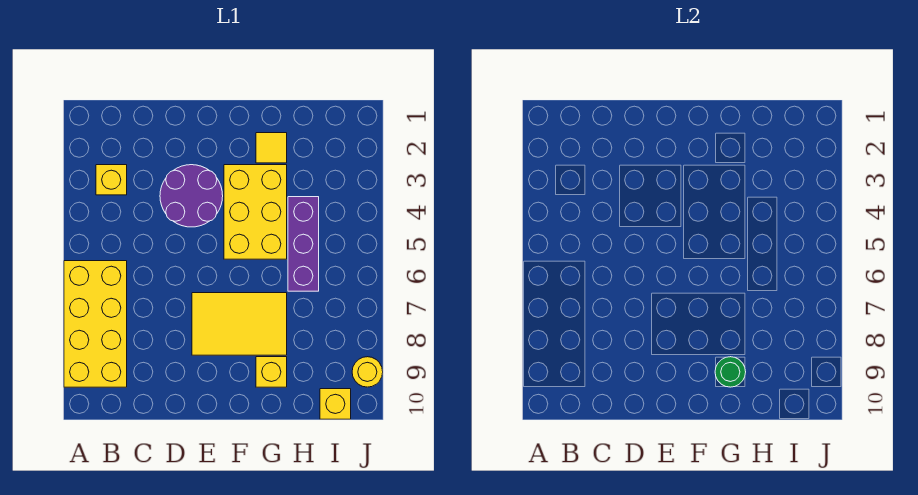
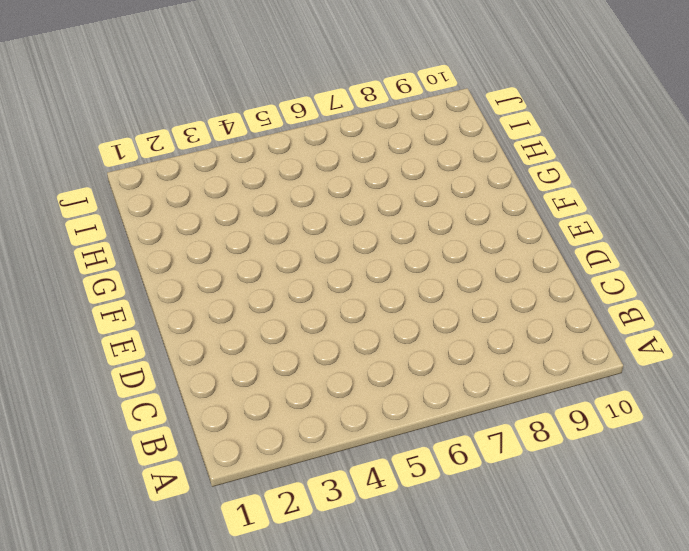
none -> yellow 2x4 brick [64,261,127,387]
none -> yellow 1x1 brick [96,165,127,195]

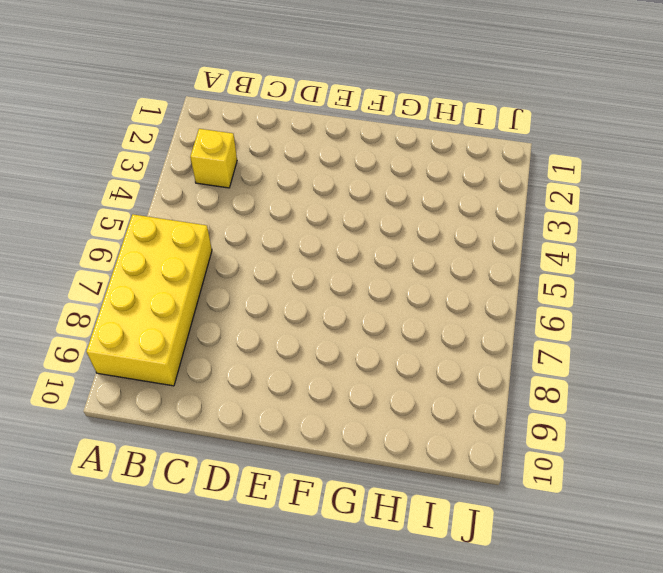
none -> purple 2x2 round brick [160,165,223,227]
none -> yellow 2x3 tile [192,293,287,355]

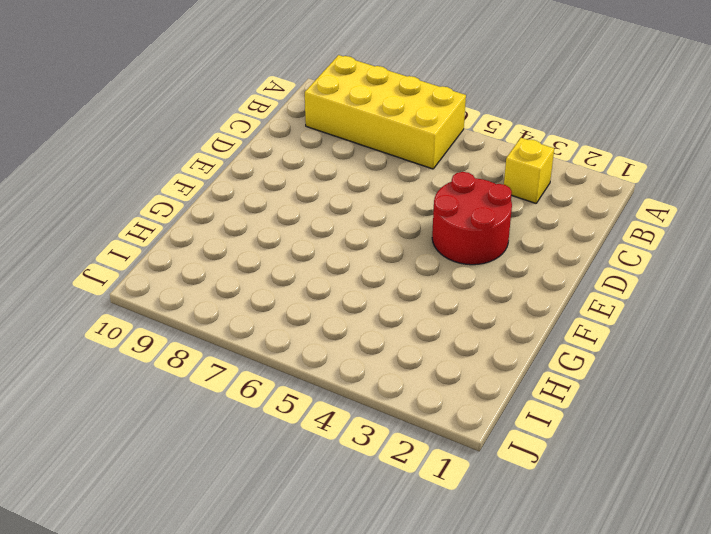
red 2x2 round brick [432,172,512,265] -> purple 2x2 round brick [160,165,223,227]
none -> yellow 2x3 tile [192,293,287,355]
none -> yellow 2x3 brick [224,165,287,259]

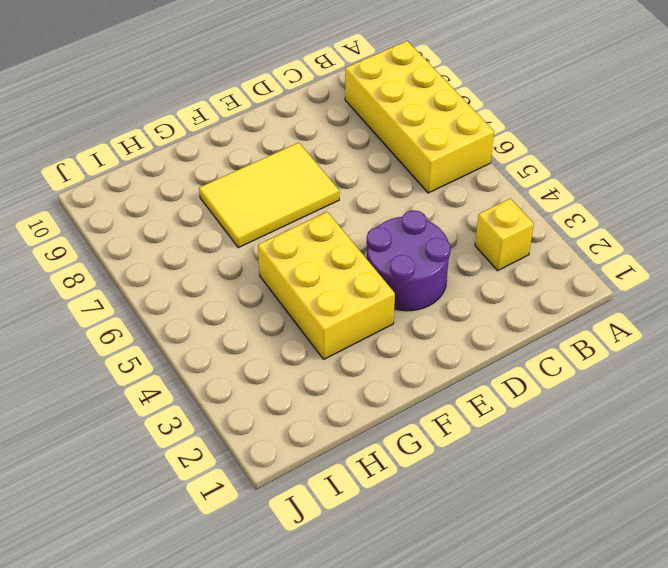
none -> yellow 1x1 tile [256,133,287,163]
none -> yellow 1x1 brick [256,357,287,387]

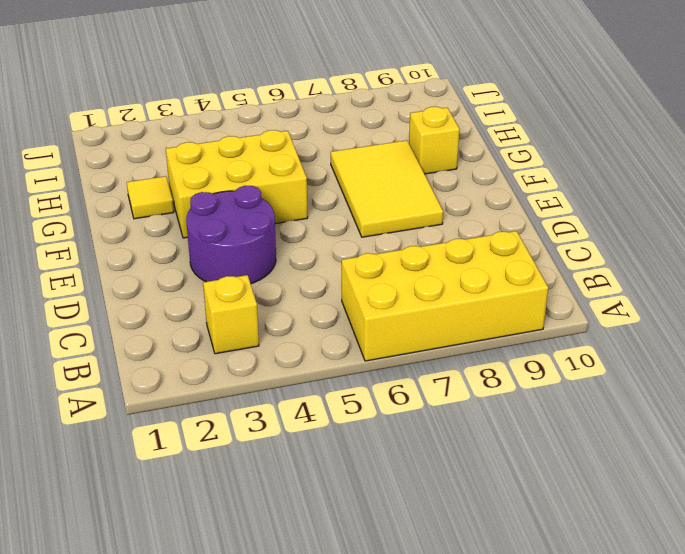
none -> purple 1x3 brick [288,197,319,291]
none -> yellow 1x1 brick [320,389,351,419]

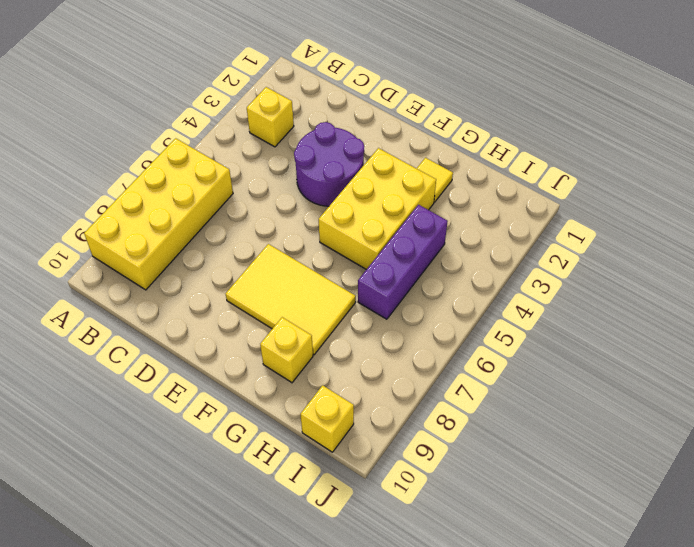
none -> yellow 1x1 round brick [352,357,383,387]
none -> green 1x1 round brick [715,357,746,387]

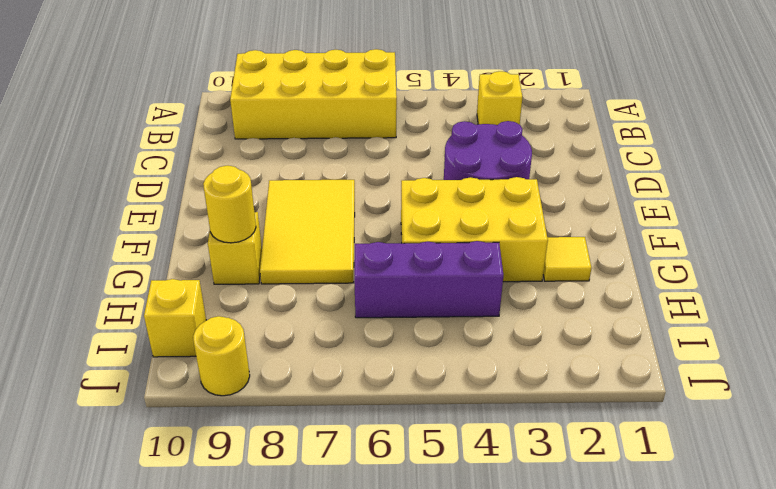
yellow 1x1 round brick [203,165,256,243] -> green 1x1 round brick [715,357,746,387]

